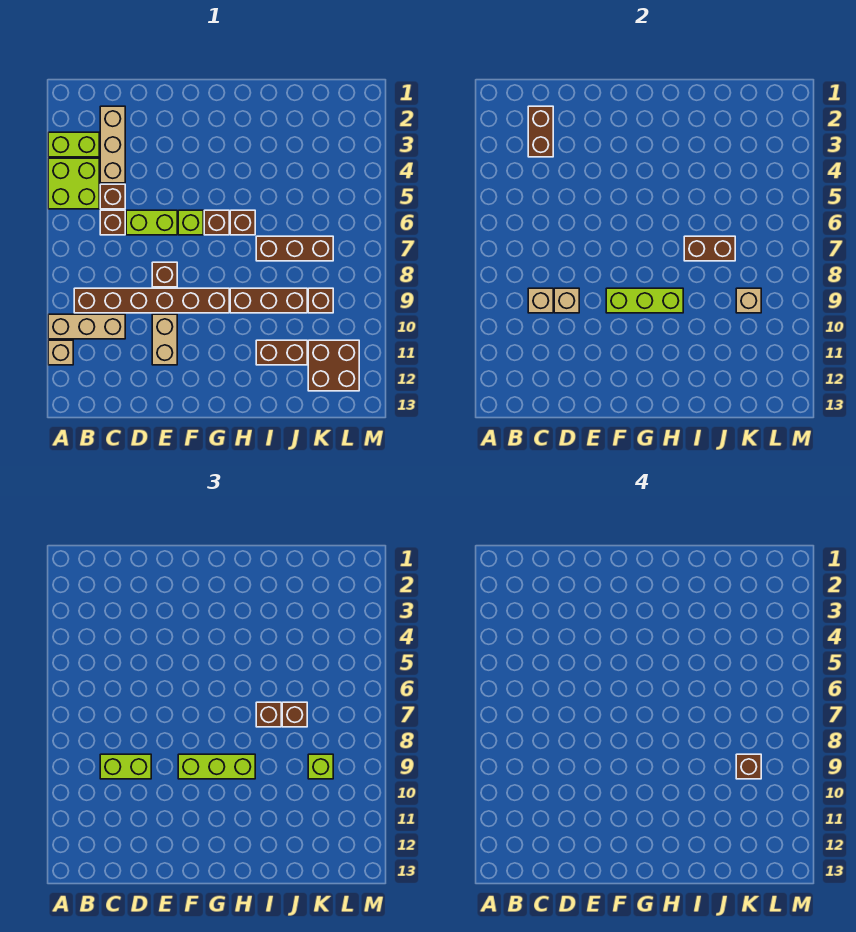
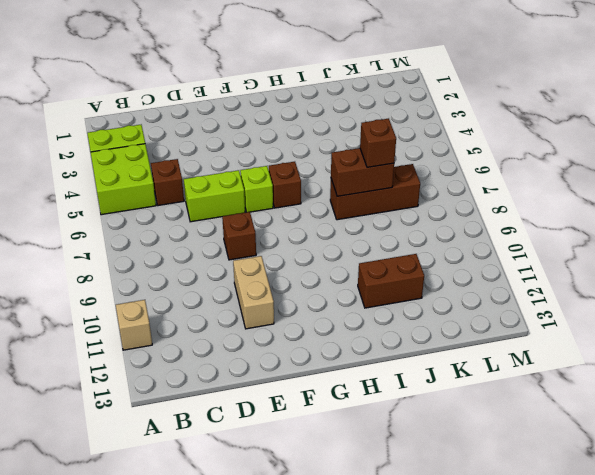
none -> tan 1x3 brick [48,314,125,339]
none -> brown 1x6 brick [74,288,229,313]
none -> tan 1x3 brick [100,106,125,183]
none -> brown 1x1 brick [100,210,125,235]

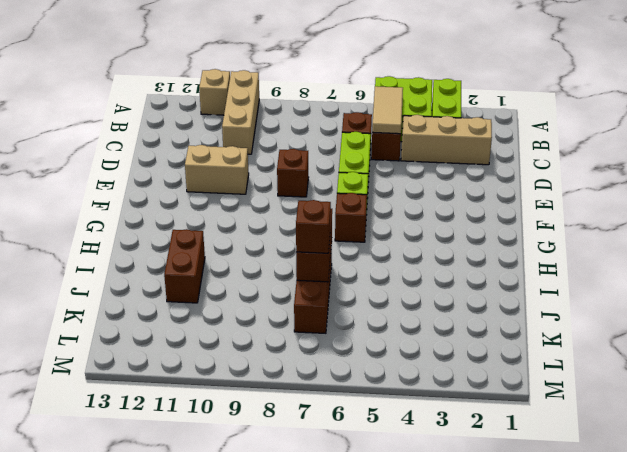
tan 1x2 tile [372,86,403,134] -> none
none -> brown 1x6 brick [74,288,229,313]
none -> brown 1x1 brick [230,210,255,235]
none -> brown 1x3 brick [230,288,307,313]
none -> brown 1x1 brick [308,288,333,313]

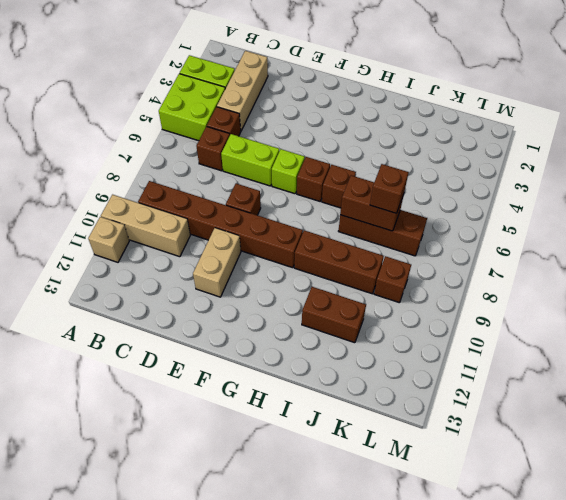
none -> brown 2x2 brick [308,340,359,391]
none -> brown 1x2 brick [528,106,553,157]
none -> tan 1x1 brick [528,288,553,313]
none -> tan 1x1 brick [554,288,579,313]

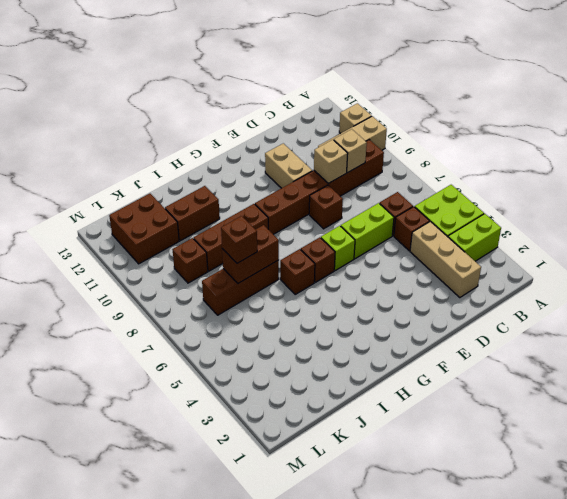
none -> brown 1x2 brick [528,106,553,157]
none -> lime 1x3 brick [606,288,683,313]
none -> tan 1x1 brick [736,288,761,313]
none -> lime 1x2 brick [100,754,151,779]

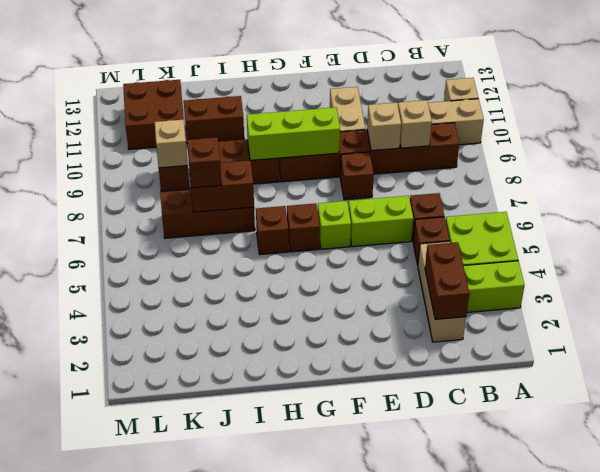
none -> lime 1x2 brick [100,754,151,779]
none -> lime 1x3 brick [178,754,255,779]
none -> brown 1x1 brick [256,702,281,727]
none -> lime 1x1 brick [308,754,333,779]

